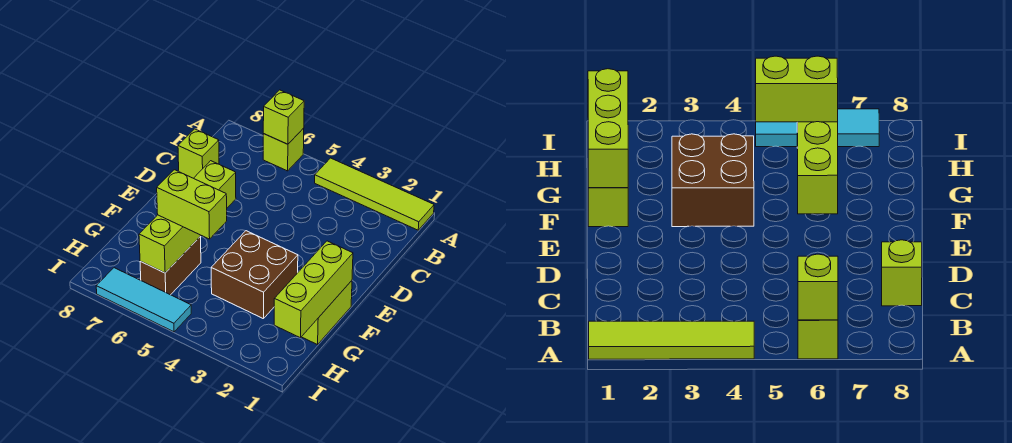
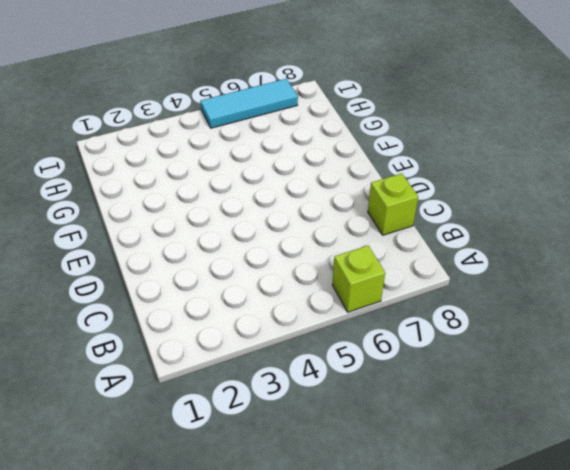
none -> lime 1x4 tile [315,158,434,230]
none -> lime 1x2 brick [302,281,352,345]

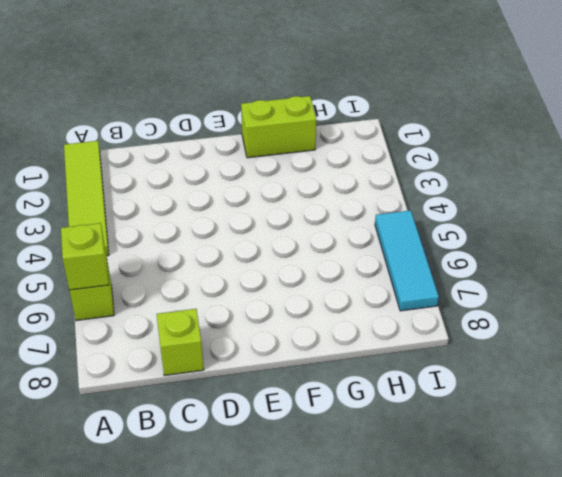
none -> brown 2x2 brick [211,231,298,319]
none -> brown 1x2 brick [140,236,201,295]

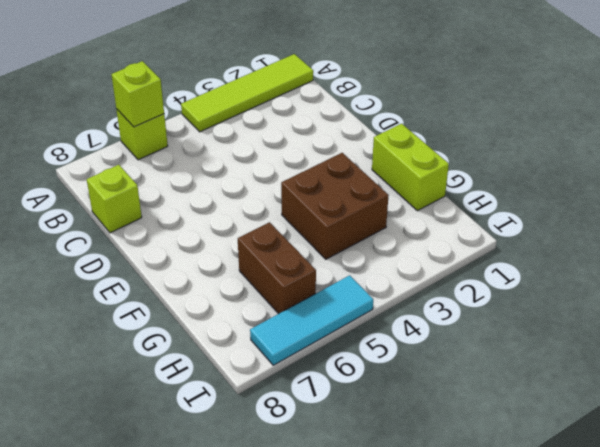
none -> lime 1x4 brick [139,161,236,273]
none -> lime 1x3 brick [274,241,353,338]

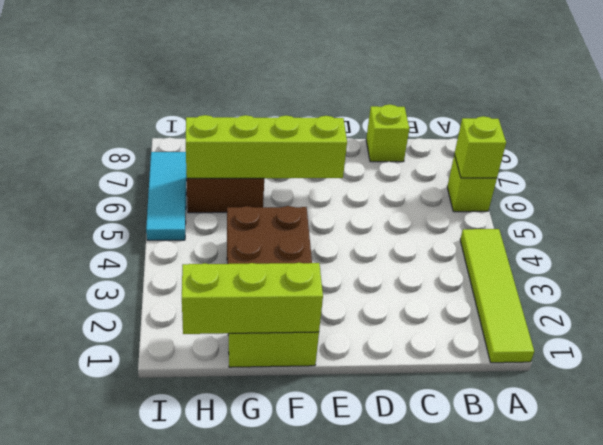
none -> lime 1x2 brick [157,170,227,239]

